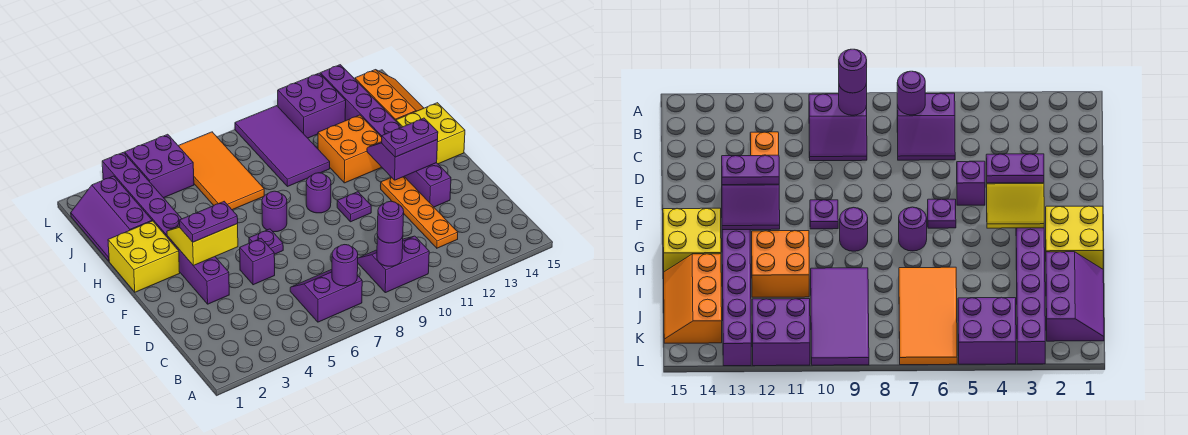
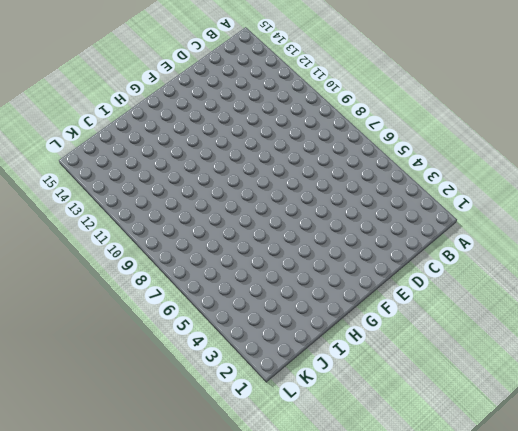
none -> purple 2x2 slope [290,270,362,322]
none -> purple 2x2 slope [358,236,429,293]
none -> orange 1x4 plate [381,177,458,248]

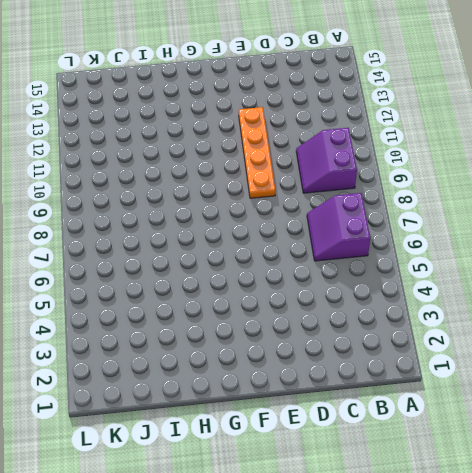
orange 1x4 plate [239,107,275,198] -> orange 1x4 plate turned to [381,177,458,248]
none -> purple 1x8 brick [102,152,229,304]
none -> purple 1x1 brick [240,238,275,285]
none -> purple 1x8 brick [320,65,451,207]

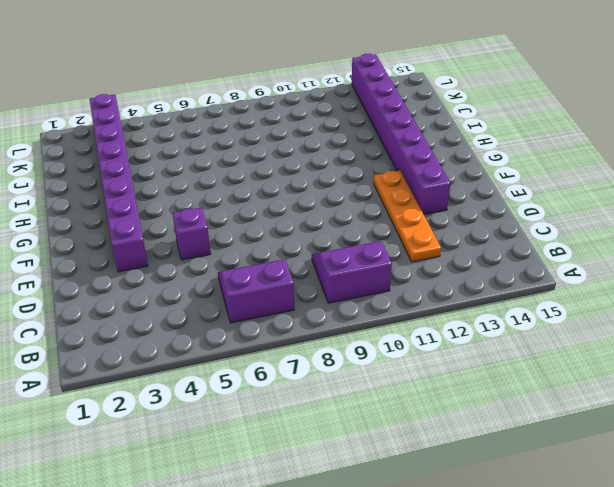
none -> purple 1x1 plate [249,229,283,254]
none -> purple 1x1 plate [337,192,371,222]
none -> yellow 2x2 brick [108,221,180,292]

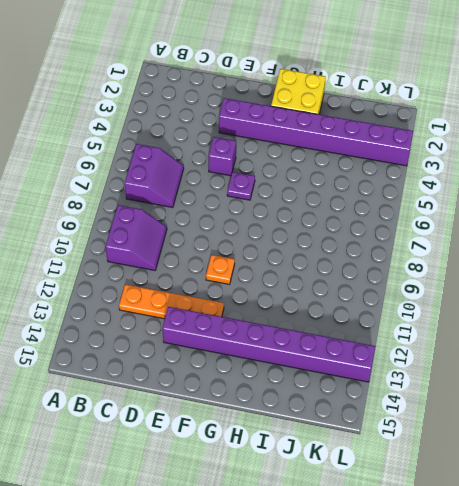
orange 1x1 plate [206,255,235,284] -> purple 1x1 plate [337,192,371,222]
none -> purple 1x1 round brick [262,191,287,232]
none -> purple 1x1 round brick [306,173,331,213]
none -> yellow 2x2 brick [396,103,465,164]

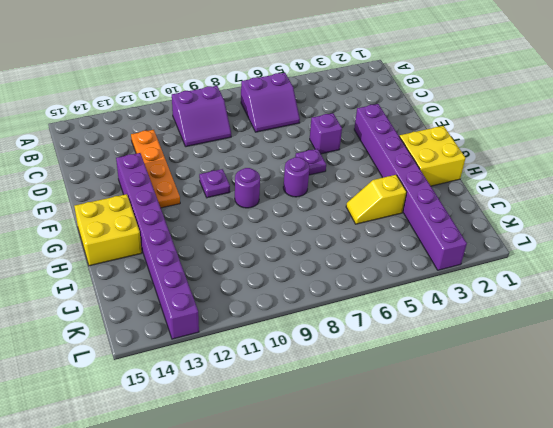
yellow 1x2 slope [346,175,407,224] -> none
none -> orange 2x2 brick [318,115,382,183]
none -> purple 2x3 slope [71,176,152,261]
none -> orange 2x4 tile [178,132,264,210]

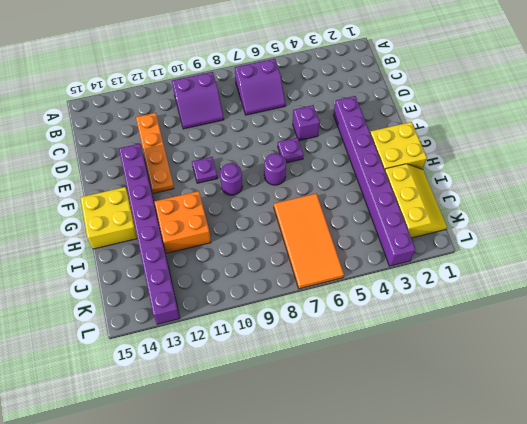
yellow 2x3 slope [385,164,447,238] -> purple 2x3 slope [71,176,152,261]
none -> purple 2x4 tile [235,106,330,187]
none -> orange 2x3 slope [355,70,423,121]
none -> purple 2x2 brick [125,134,194,198]

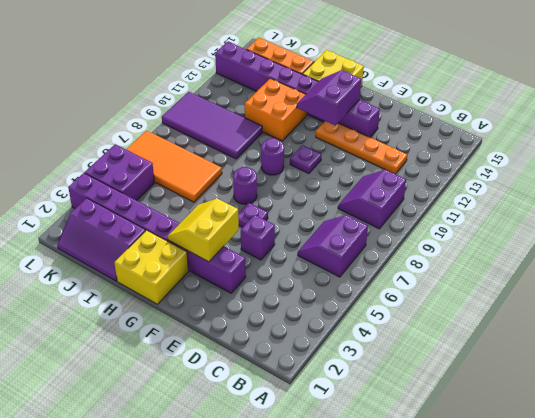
none -> purple 2x2 brick [278,73,346,138]
none -> purple 1x1 round brick [332,245,358,286]
none -> purple 1x1 round brick [377,235,403,266]

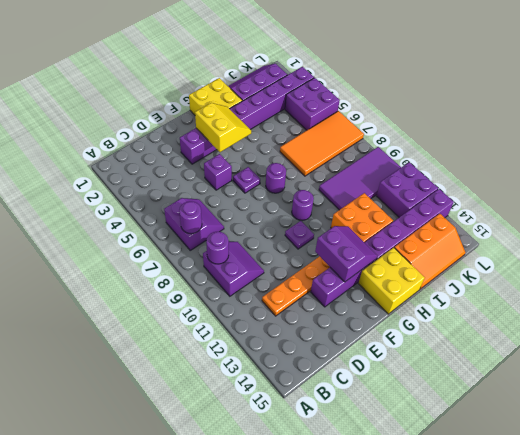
none -> purple 1x1 round brick [377,201,404,243]
none -> purple 1x2 plate [180,201,238,242]
none -> purple 1x2 plate [382,118,438,157]

